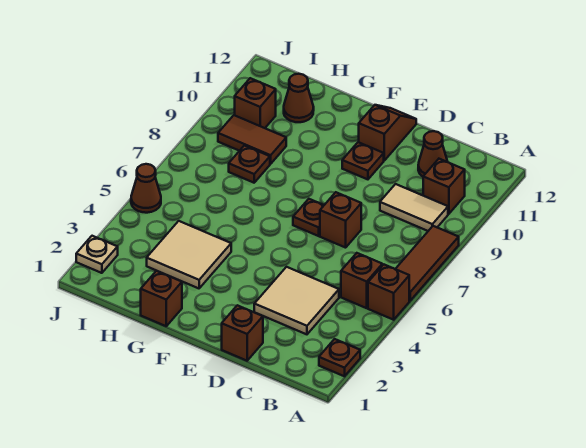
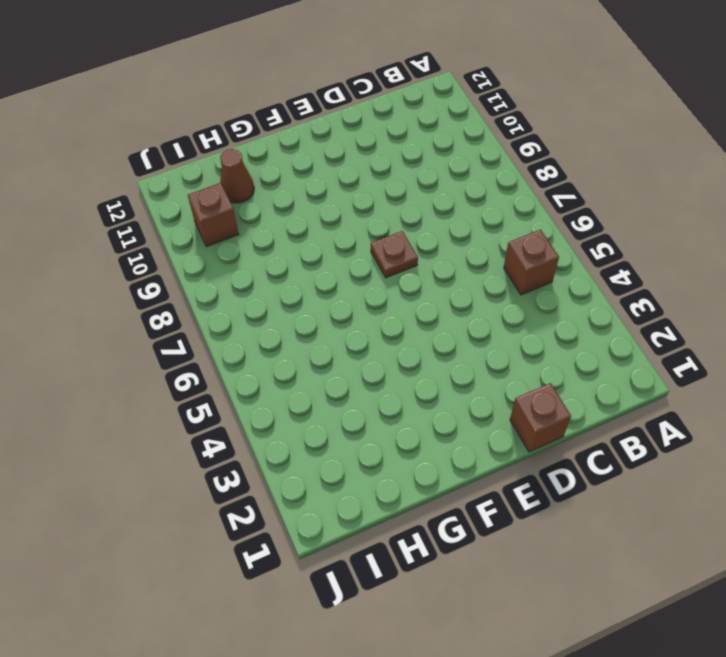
none -> brown 1x1 plate [319,339,360,376]
none -> brown 1x1 brick [368,265,409,320]
none -> brown 1x3 tile [396,226,459,301]

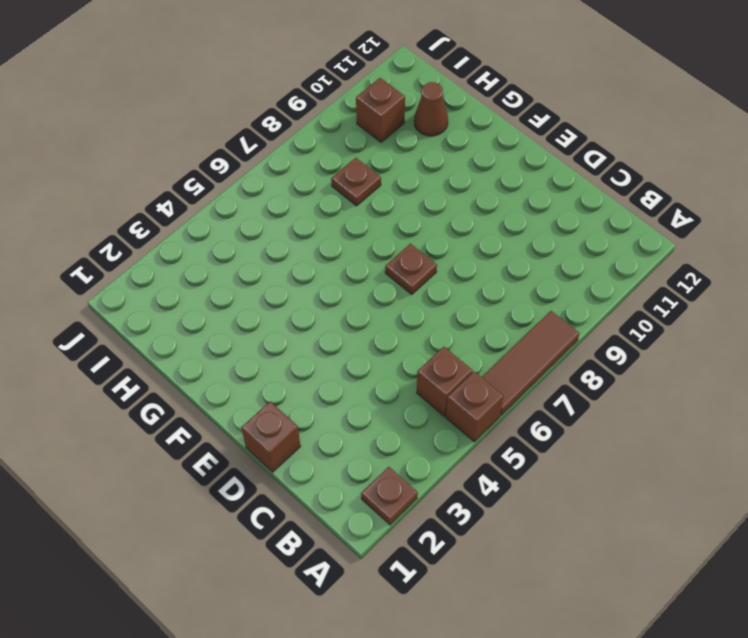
none -> tan 1x2 tile [380,184,448,231]
none -> brown 1x1 brick [423,159,465,214]
none -> tan 2x2 tile [254,267,339,334]

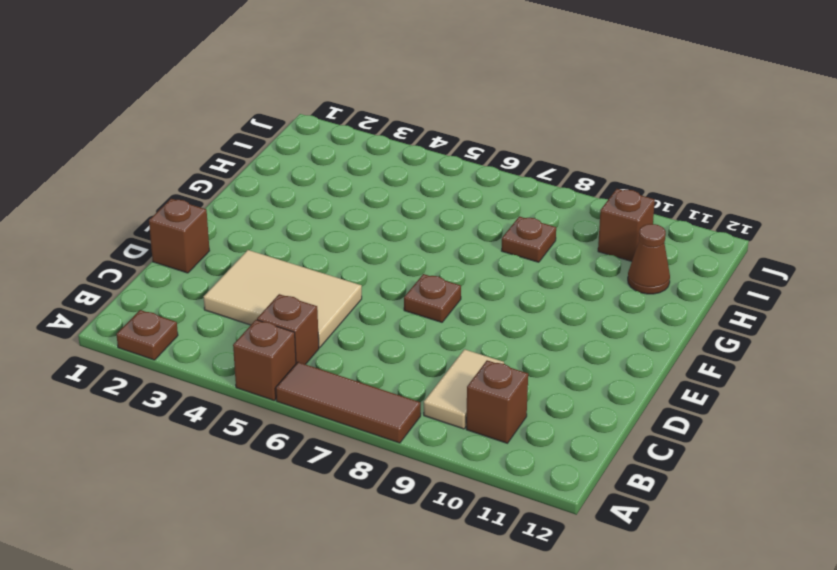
tan 2x3 tile [204,250,362,348] -> tan 2x2 tile [254,267,339,334]
none -> brown 1x1 cone [418,131,448,177]
none -> brown 1x1 brick [320,192,361,248]
none -> brown 1x1 plate [342,142,384,179]

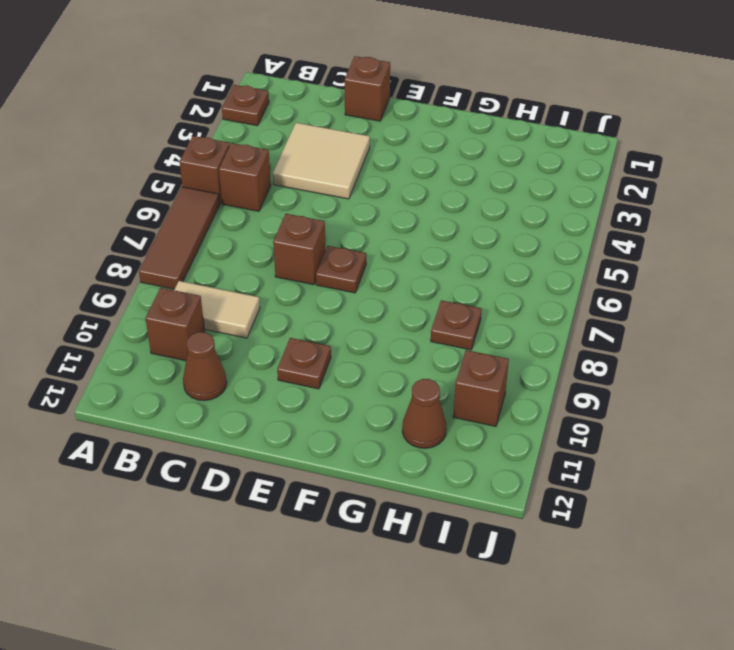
none -> brown 1x2 slope [359,105,416,160]
none -> brown 1x1 brick [141,271,182,326]
none -> tan 2x2 tile [147,221,231,288]

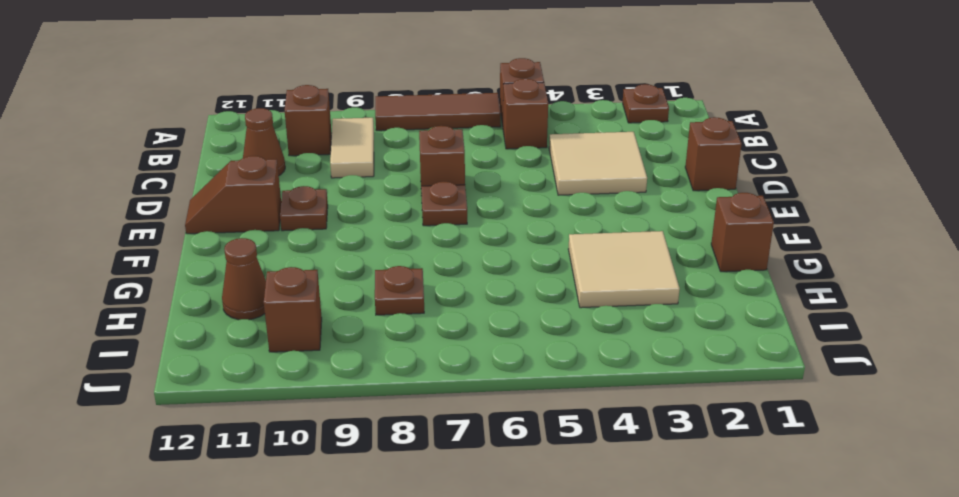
none -> brown 1x2 tile [218,115,286,164]
none -> tan 1x1 plate [76,236,118,273]
none -> brown 1x1 cone [131,164,161,213]

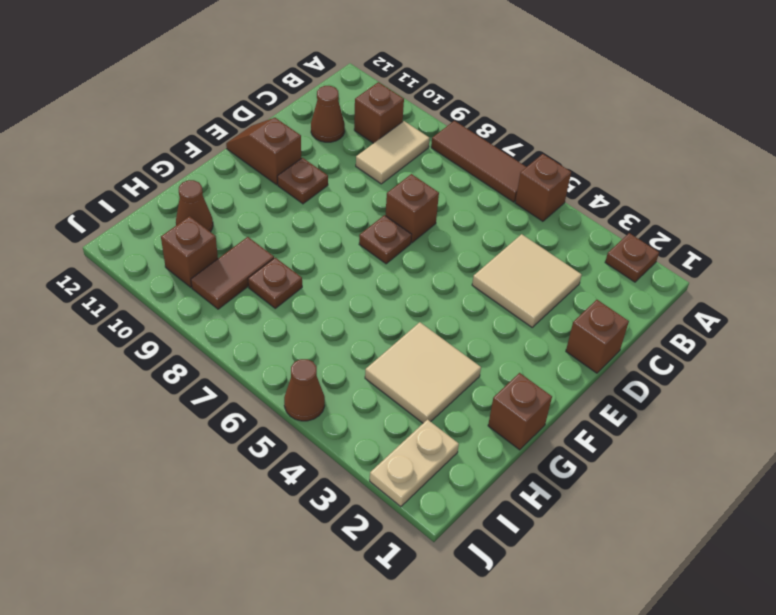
tan 1x2 plate [370,420,459,507] -> tan 1x1 plate [76,236,118,273]
none -> brown 1x1 brick [341,253,382,308]

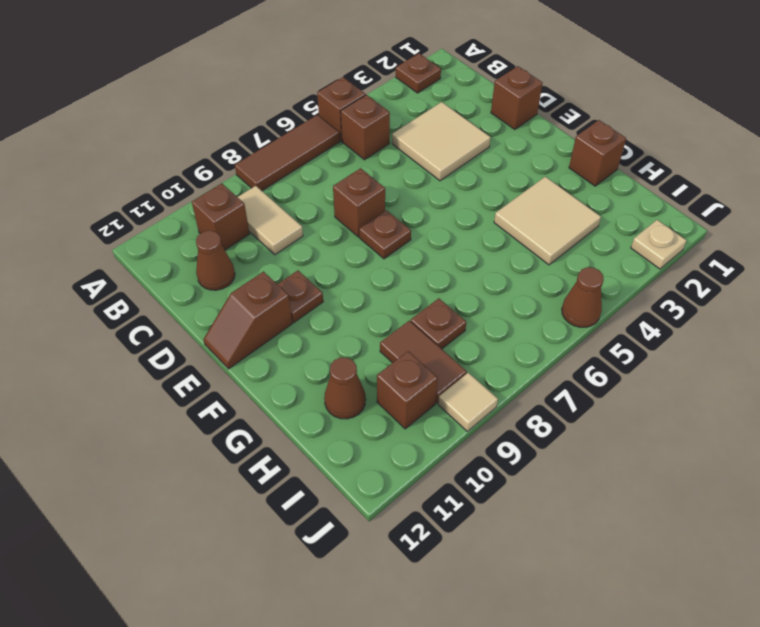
tan 1x1 tile [438,373,498,431] -> none

